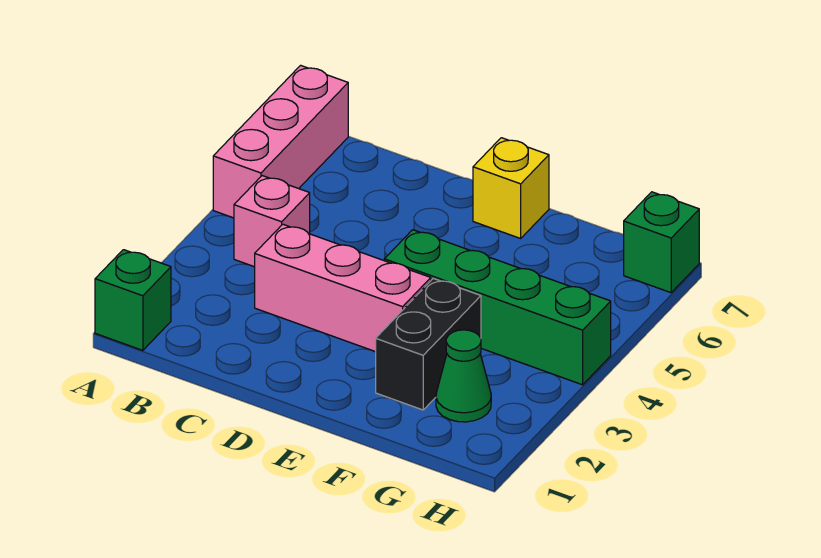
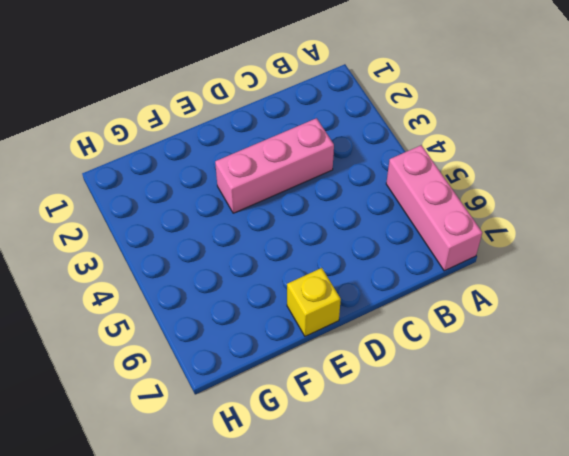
none -> green 1x1 brick [95,250,171,350]
none -> pink 1x1 brick [234,176,310,267]

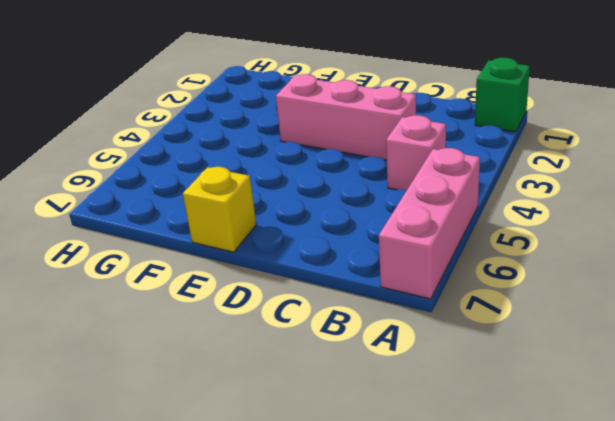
none -> green 1x4 brick [384,230,611,385]
none -> black 1x2 brick [376,278,481,410]

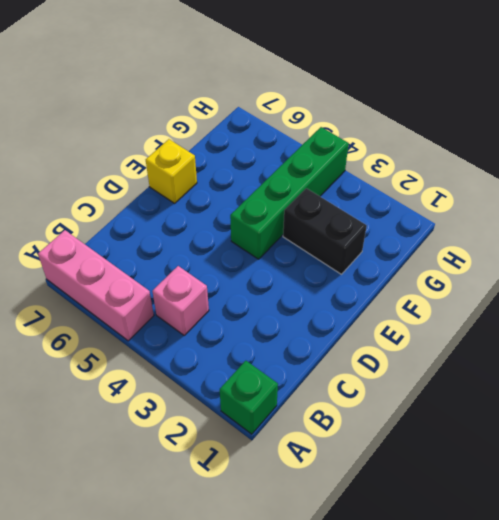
none -> pink 1x3 brick [255,224,431,352]
none -> green 1x1 cone [436,330,491,422]

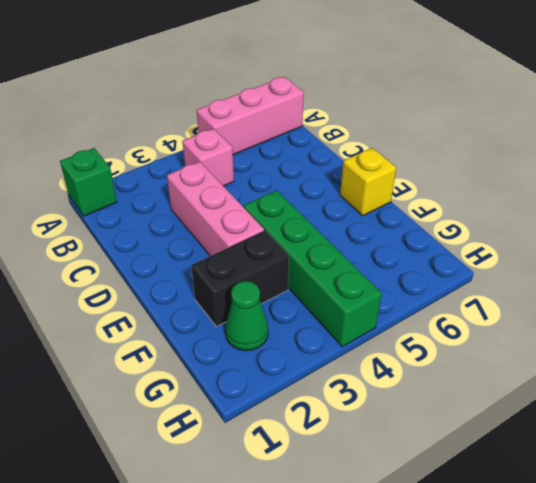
none -> green 1x1 brick [624,192,699,293]

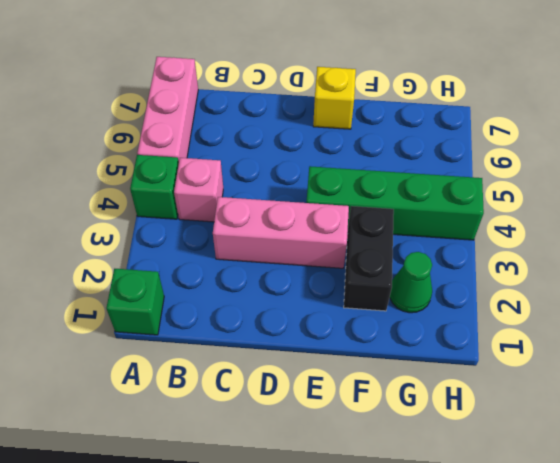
green 1x1 brick [130,155,179,219] -> green 1x1 brick moved to [624,192,699,293]

